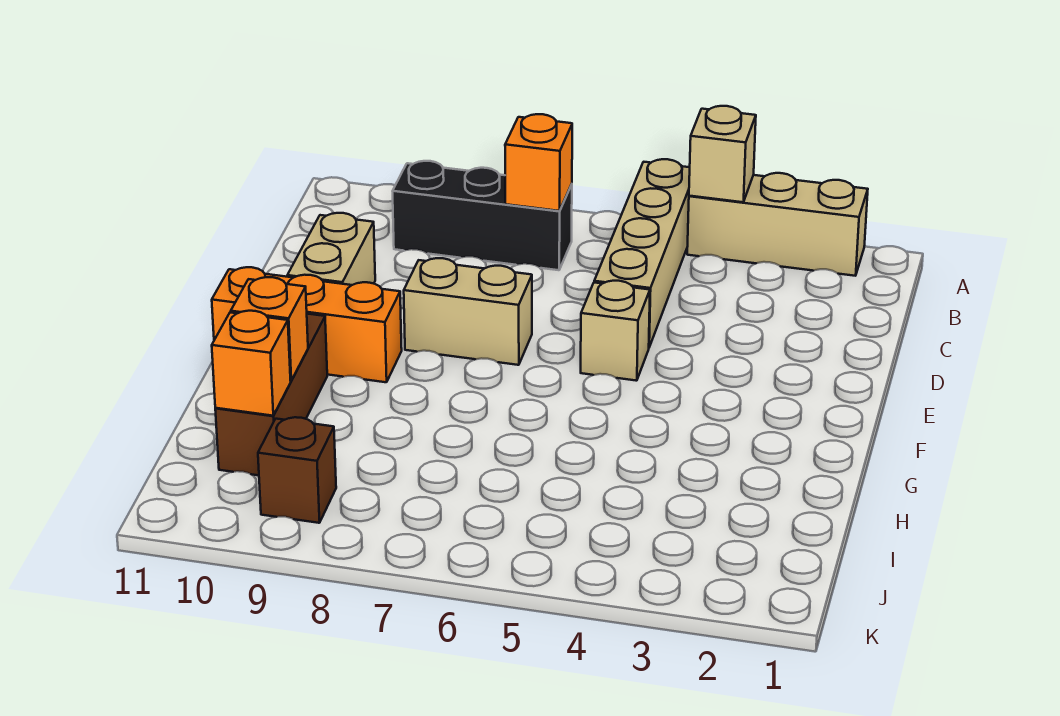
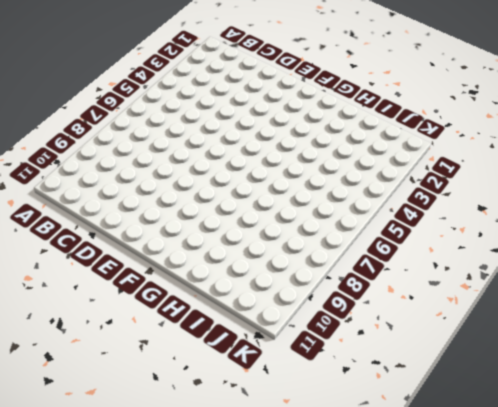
none -> tan 1x3 brick [687,173,868,276]
none -> tan 1x4 brick [594,159,690,347]
none -> black 1x3 brick [393,161,572,270]

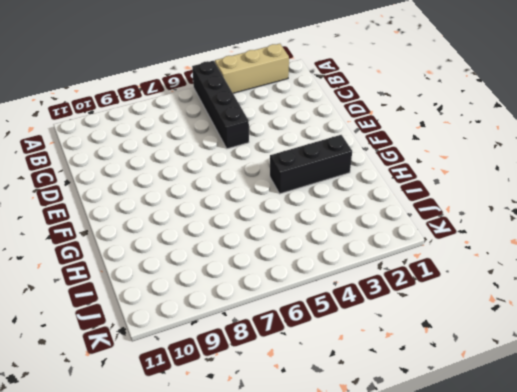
black 1x4 brick [192,61,249,149] -> tan 1x4 brick [594,159,690,347]
black 1x3 brick [270,135,352,194] -> black 1x3 brick moved to [393,161,572,270]
none -> tan 1x2 brick [287,213,375,285]
none -> tan 1x1 brick [581,281,650,381]
none -> tan 1x2 brick [404,258,532,365]

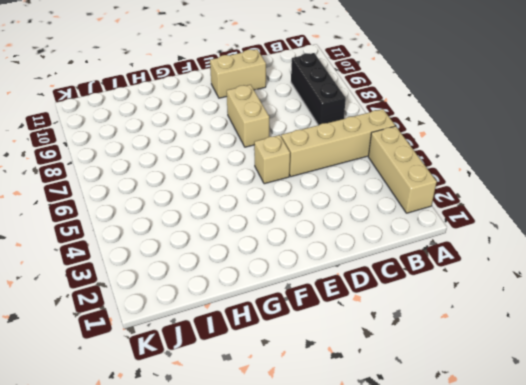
none -> orange 1x3 brick [212,267,402,382]
none -> brown 1x3 brick [215,314,327,475]
none -> brown 1x1 brick [258,417,336,523]

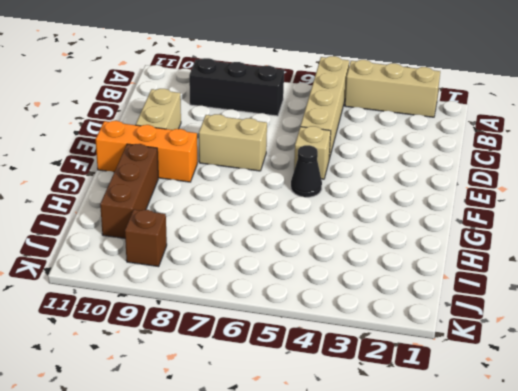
black 1x1 cone [291,145,322,197] -> none
none -> tan 1x1 brick [689,106,756,202]
none -> orange 1x1 brick [505,114,572,211]
none -> orange 1x1 brick [231,277,308,381]

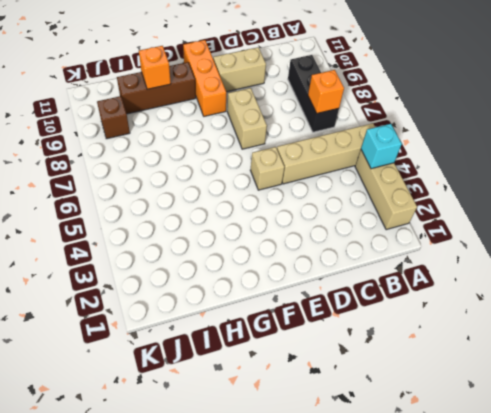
cyan 1x1 brick [361,124,402,169] -> tan 1x1 brick [689,106,756,202]
none -> orange 1x1 brick [212,311,291,416]

